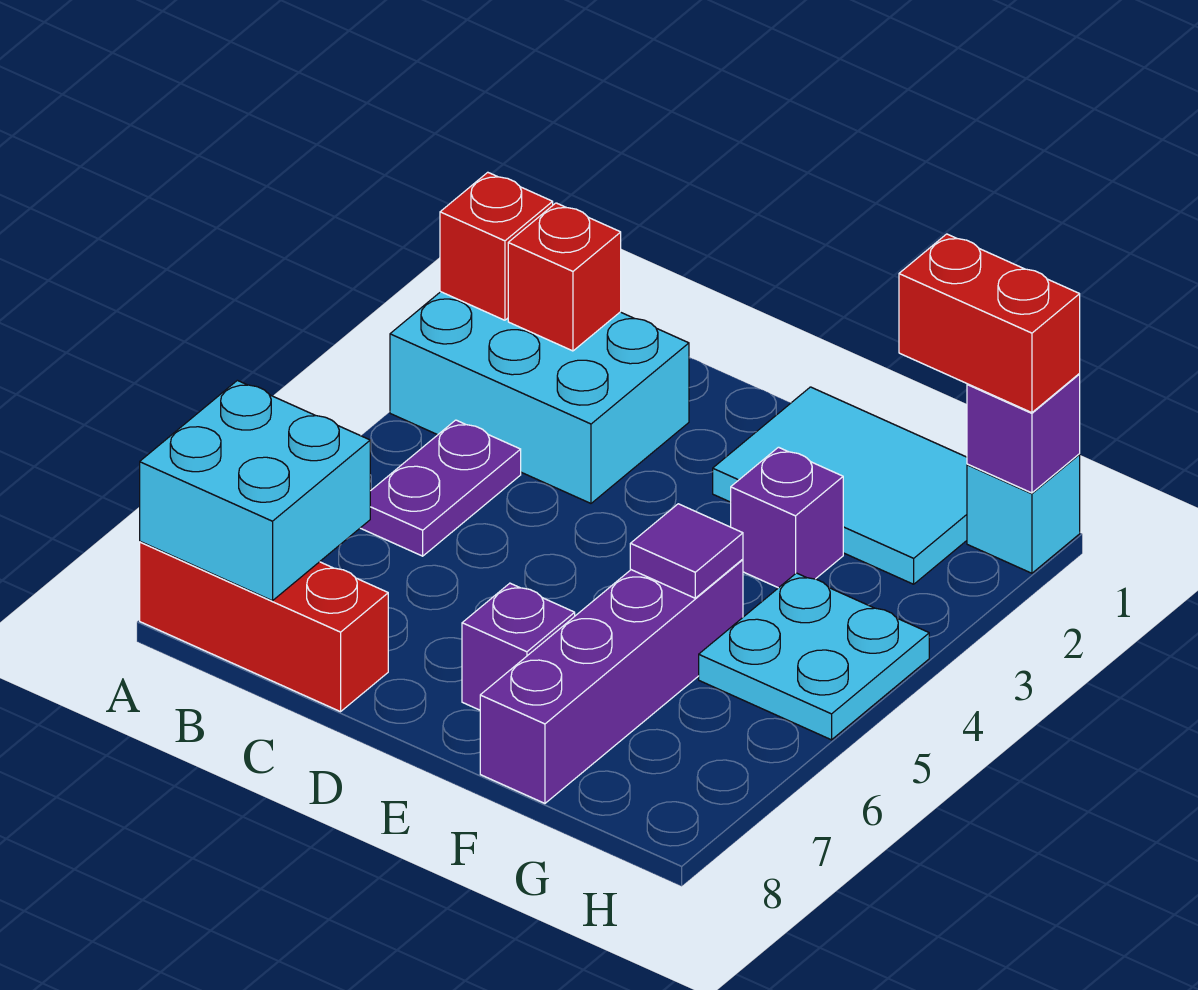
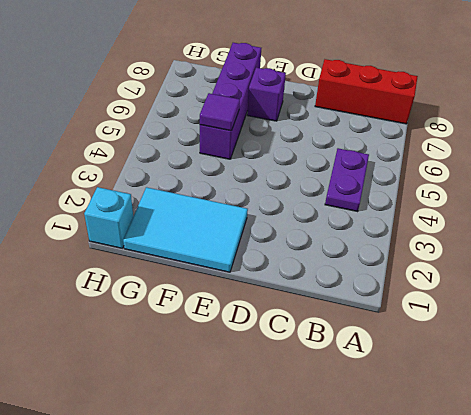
none -> cyan 2x3 brick [390,292,689,503]
none -> purple 1x1 brick [731,447,843,588]
none -> cyan 2x2 plate [699,573,929,740]

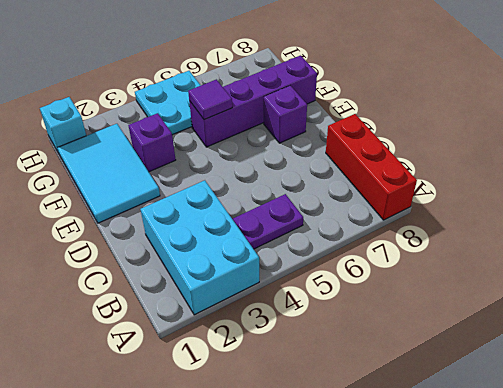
none -> red 1x1 brick [440,172,553,320]
none -> cyan 2x2 brick [140,380,370,601]
none -> red 1x1 brick [508,203,621,351]

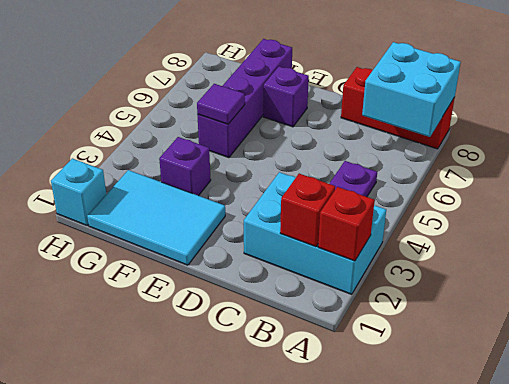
none -> cyan 2x2 plate [699,573,929,740]
none -> purple 1x1 brick [967,374,1080,493]
none -> red 1x2 brick [899,234,1080,413]

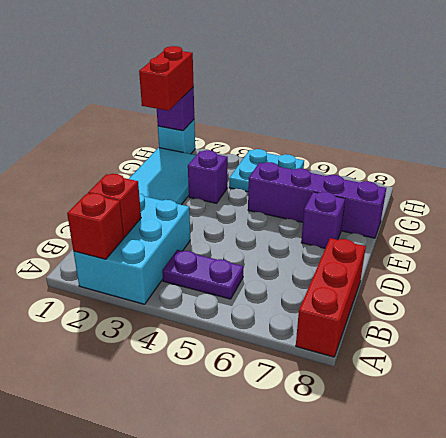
none -> cyan 2x2 brick [140,380,370,601]
none -> purple 1x1 tile [630,504,743,598]

